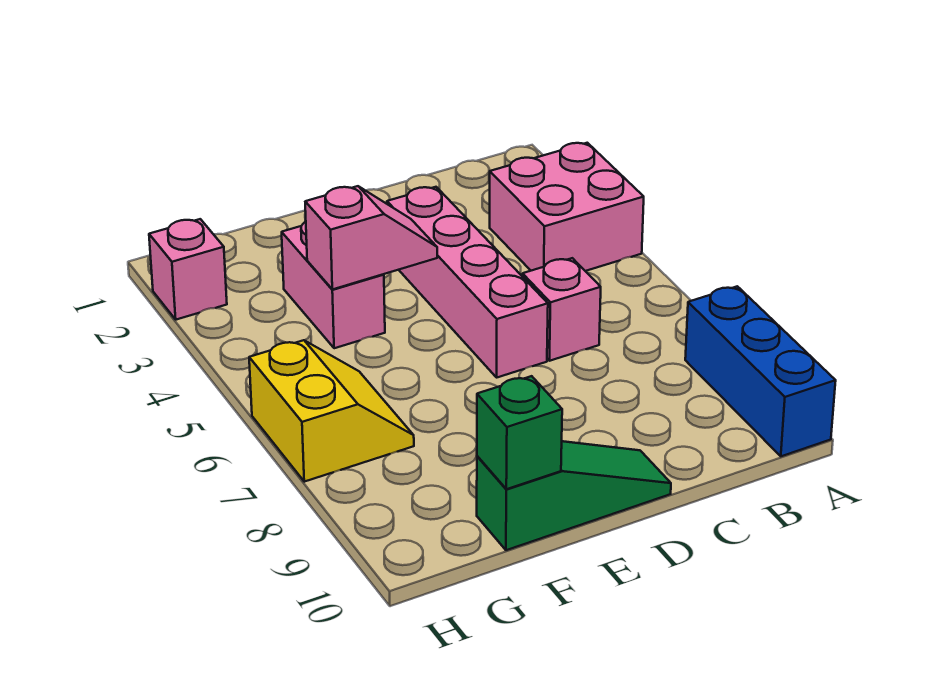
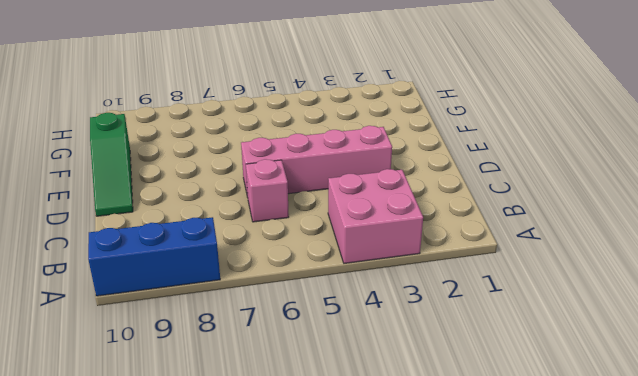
none -> pink 1x2 brick [282,222,385,348]
none -> yellow 2x2 slope [249,340,414,482]

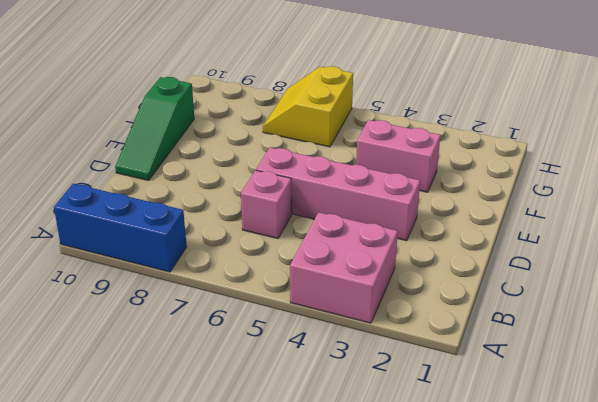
yellow 2x2 slope [263,66,353,147] -> yellow 2x2 slope turned to [249,340,414,482]
none -> pink 1x1 brick [149,219,227,320]
none -> pink 1x2 slope [305,186,437,289]

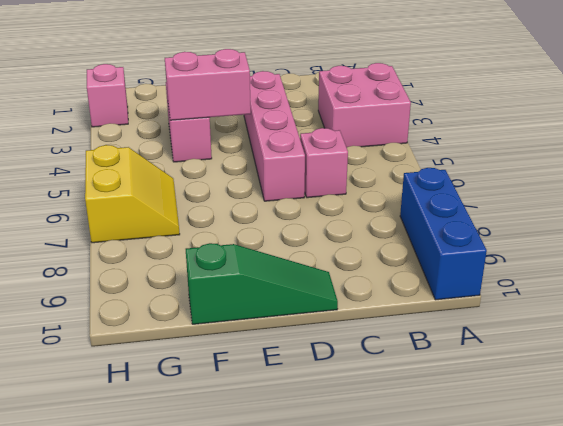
pink 1x2 brick [165,49,251,120] -> pink 1x2 slope [305,186,437,289]
none -> green 1x1 brick [477,376,562,489]

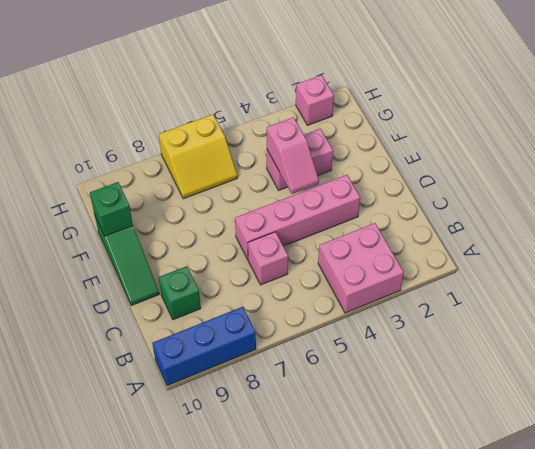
green 1x1 brick [159,266,201,320] -> none

